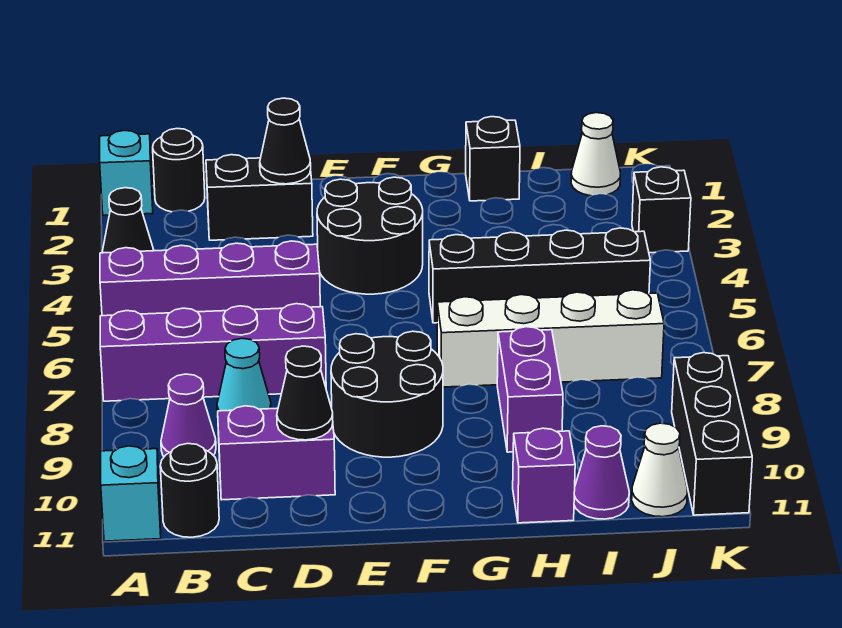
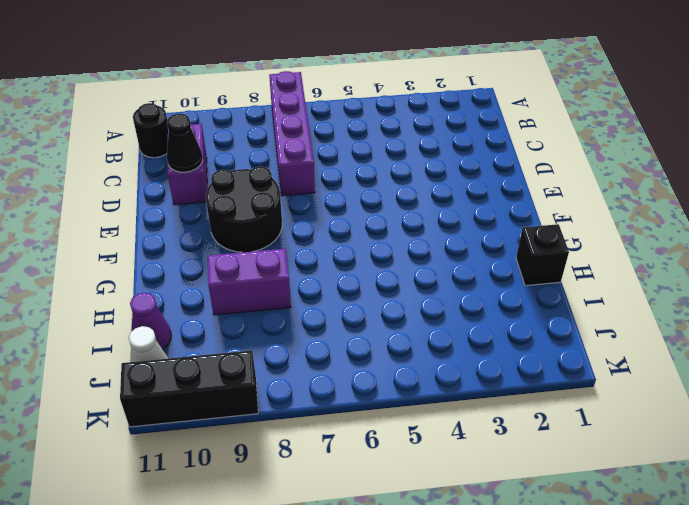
none -> cyan 1x1 brick [100,130,153,215]
none -> black 1x1 cone [102,188,154,253]
none -> purple 1x4 brick [100,241,320,316]

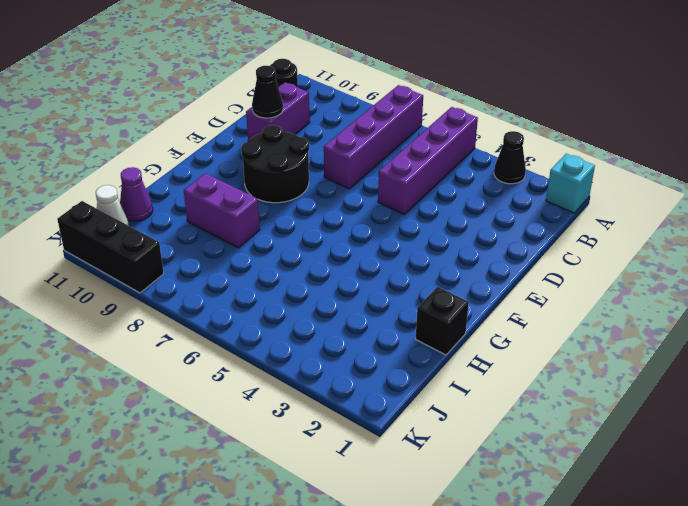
none -> cyan 1x1 brick [101,446,161,541]
none -> black 1x1 round brick [153,129,205,212]
none -> purple 1x1 cone [161,374,216,457]

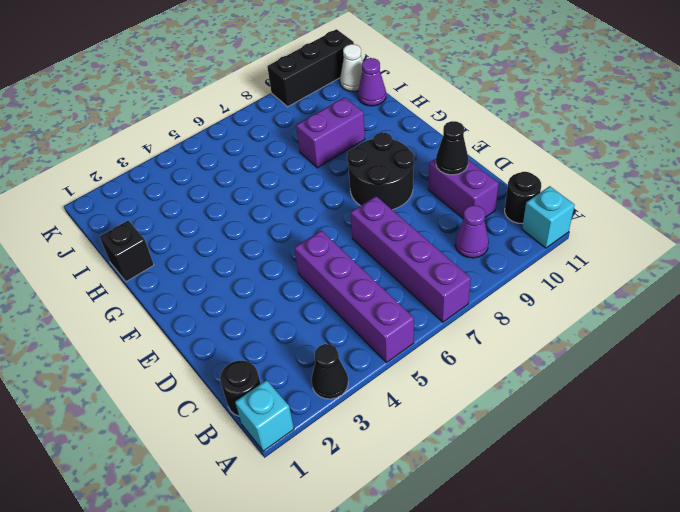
none -> black 1x2 brick [206,155,313,240]
none -> cyan 1x1 cone [217,338,271,414]
none -> black 2x2 round brick [317,177,423,294]

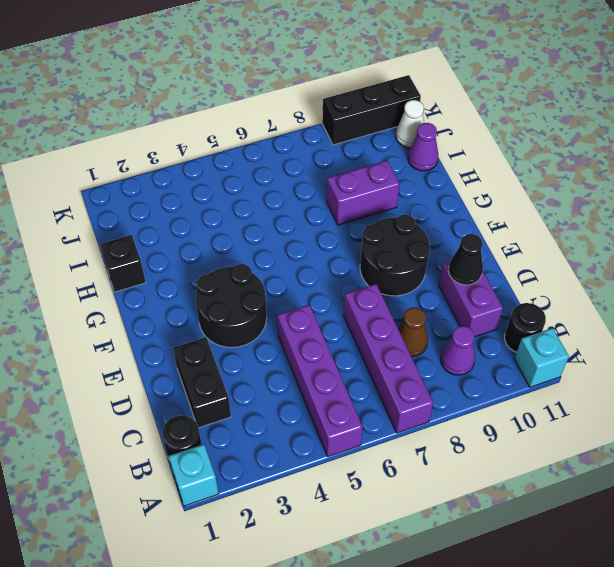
brown 1x1 cone [398,307,428,357] -> cyan 1x1 cone [217,338,271,414]
none -> black 1x1 cone [102,188,154,253]
none -> black 1x4 brick [429,228,650,323]
none -> white 1x4 brick [437,290,664,387]

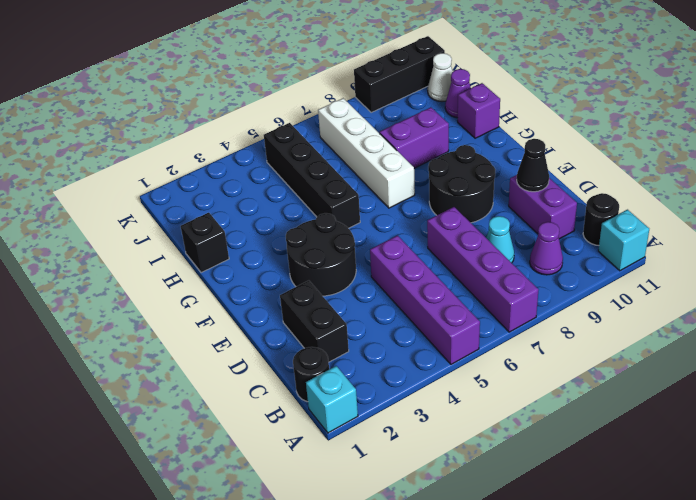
none -> black 1x1 cone [102,188,154,253]
none -> white 1x1 cone [571,113,621,196]
none -> black 1x1 brick [632,167,691,253]

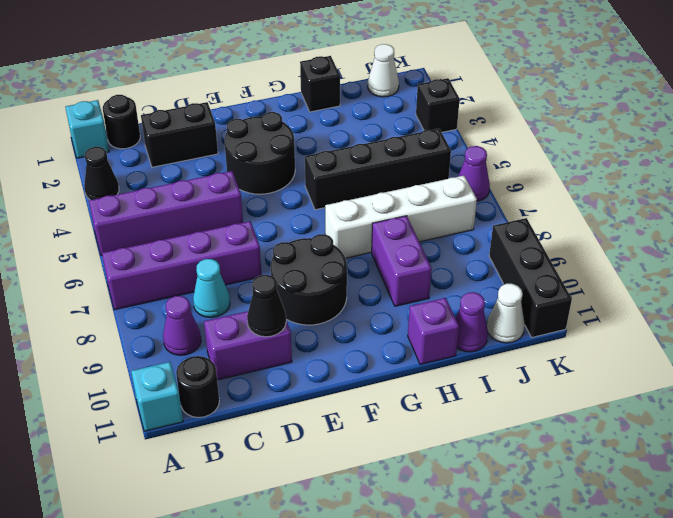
purple 1x1 cone [458,146,490,201] -> none
none -> black 1x1 cone [260,98,311,184]

